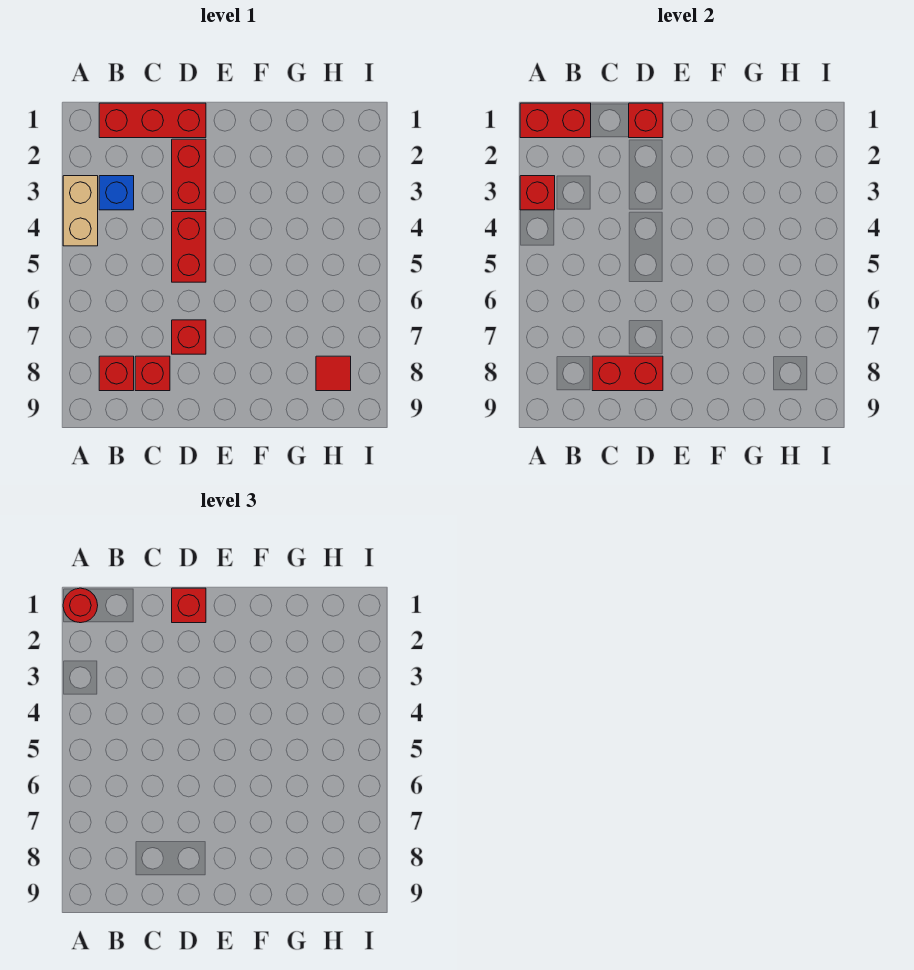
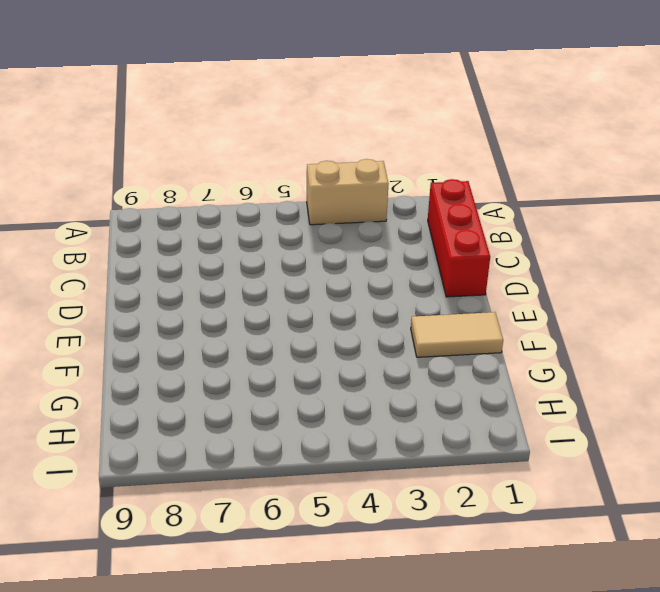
tan 1x2 tile [411,312,503,357] -> none
none -> blue 1x1 brick [99,176,134,210]
none -> red 1x1 brick [99,356,134,391]
none -> red 1x1 brick [135,356,170,391]

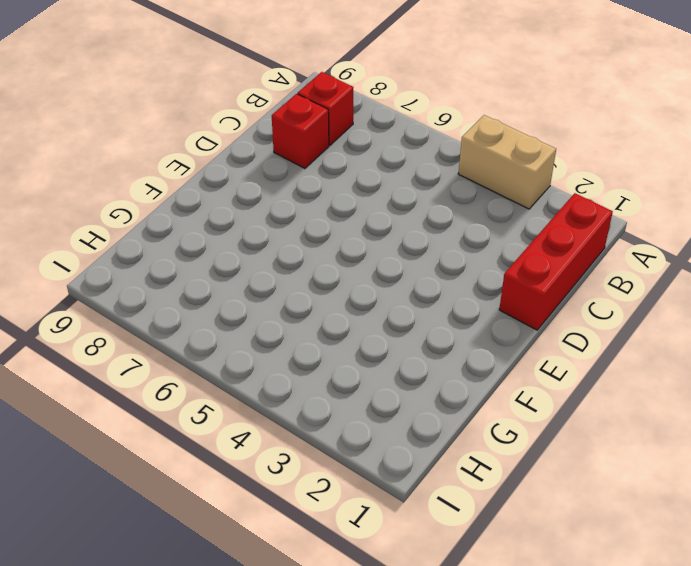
none -> blue 1x1 brick [99,176,134,210]
none -> red 1x2 brick [172,139,206,210]
none -> red 1x2 brick [172,212,206,282]

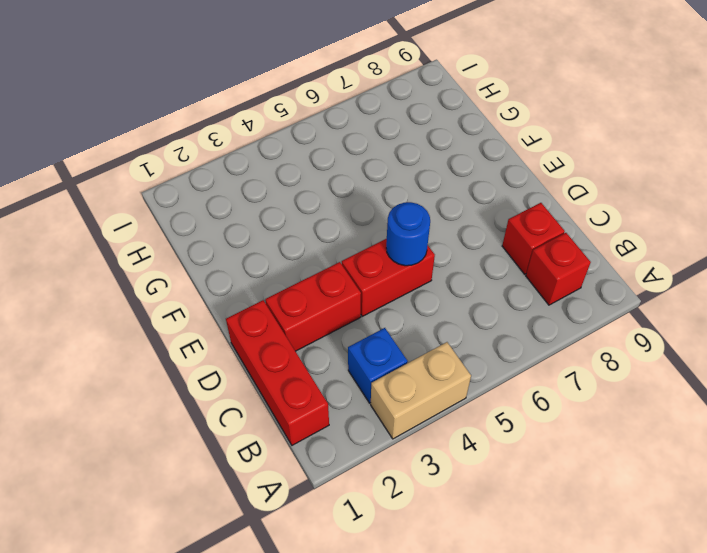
blue 1x1 round brick [386,202,430,266] -> none
none -> red 1x1 brick [172,320,206,354]
none -> red 1x1 tile [316,356,351,391]
none -> red 1x2 brick [520,103,591,138]

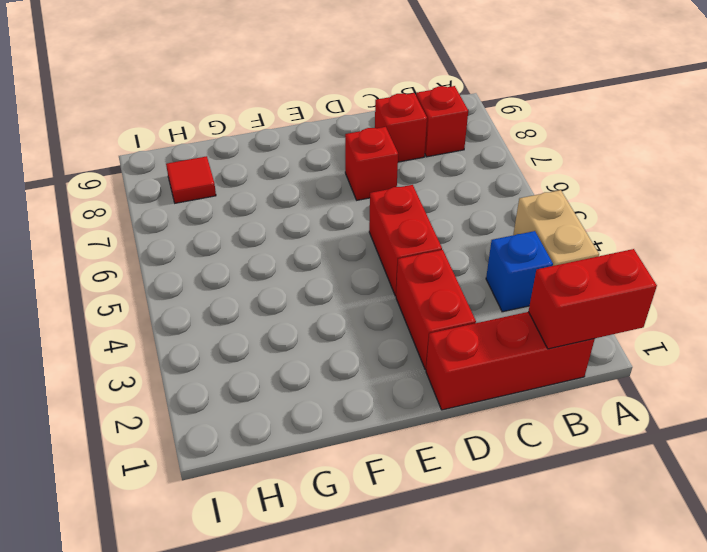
none -> red 1x1 brick [520,176,555,210]
none -> red 1x2 brick [592,356,663,391]
none -> red 1x1 brick [629,103,663,138]

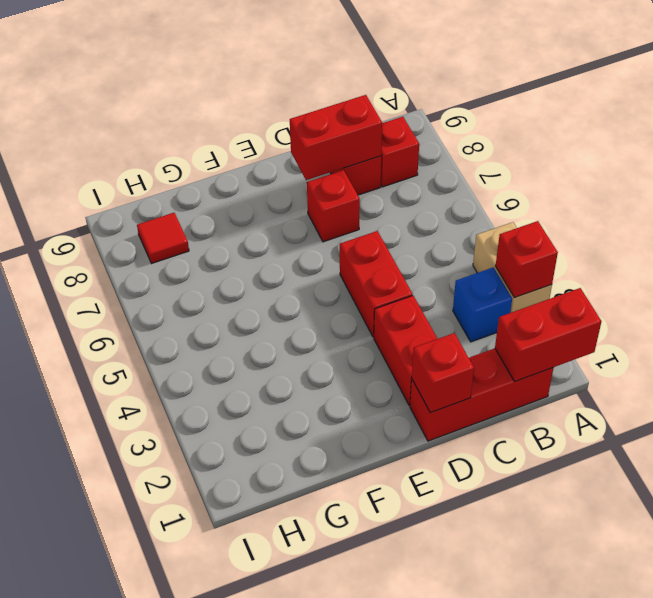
none -> red 1x1 round brick [63,588,98,623]
none -> red 1x1 brick [172,588,206,623]

